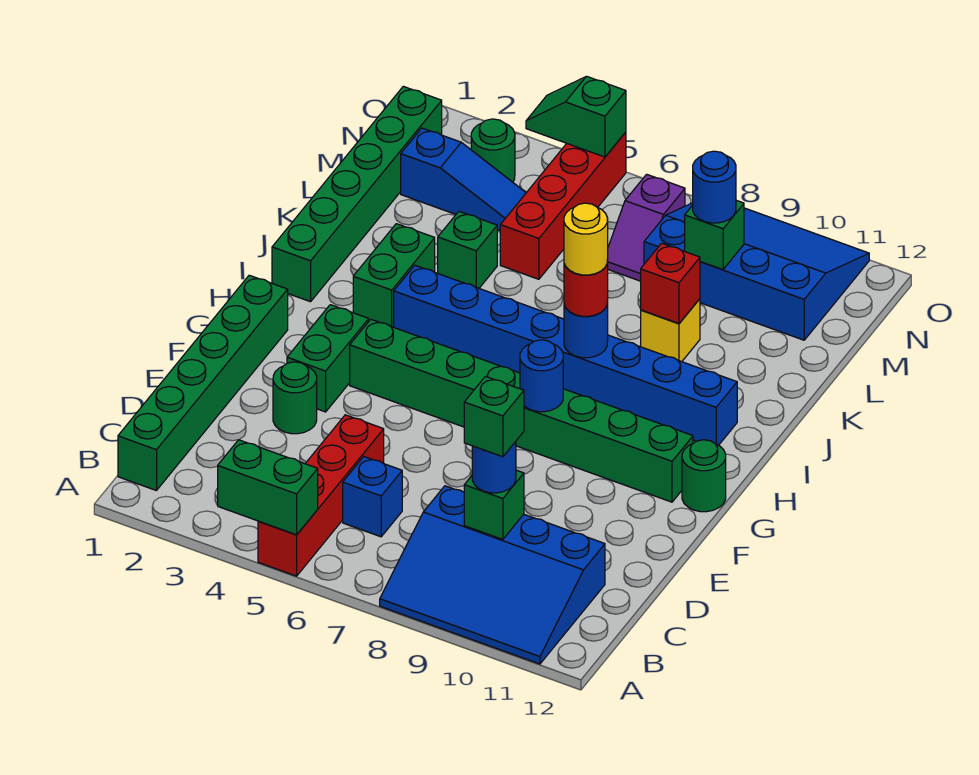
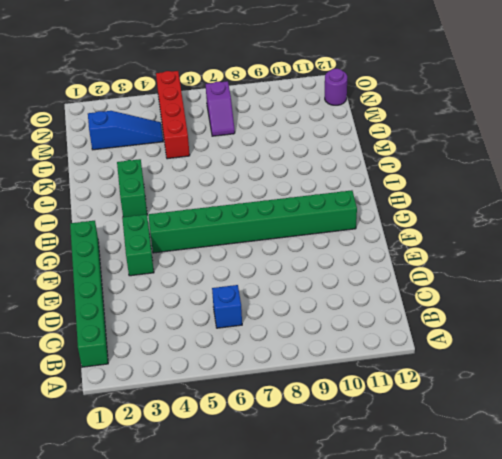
purple 1x1 round brick [325,69,347,105] -> none
none -> red 1x4 brick [258,415,384,576]
none -> blue 3x4 slope [380,486,605,664]
none -> green 1x1 round brick [273,362,317,434]
none -> green 1x1 round brick [682,440,726,512]

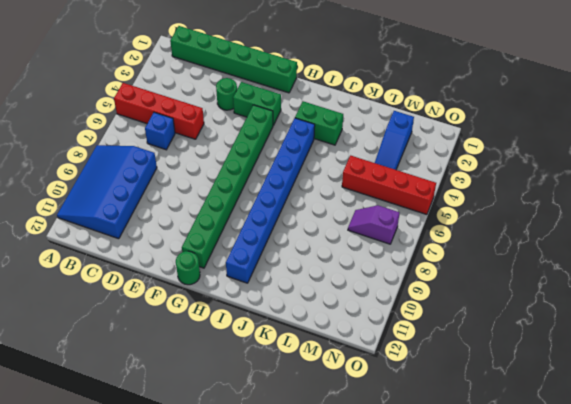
none -> green 1x6 brick [272,86,442,302]
none -> green 1x1 brick [438,212,497,288]
none -> yellow 1x1 brick [641,299,700,362]
none -> blue 3x4 slope [644,203,869,340]

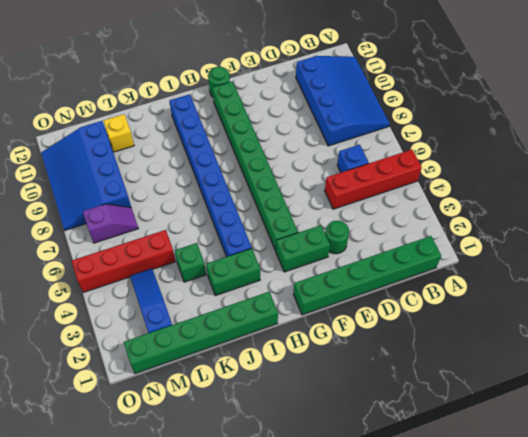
yellow 1x1 brick [104,114,134,152] -> yellow 1x1 brick moved to [641,299,700,362]
none -> green 1x1 round brick [471,119,515,182]
none -> green 1x2 brick [218,440,318,535]
none -> green 1x1 brick [464,470,524,539]
none -> blue 1x1 round brick [520,340,563,412]

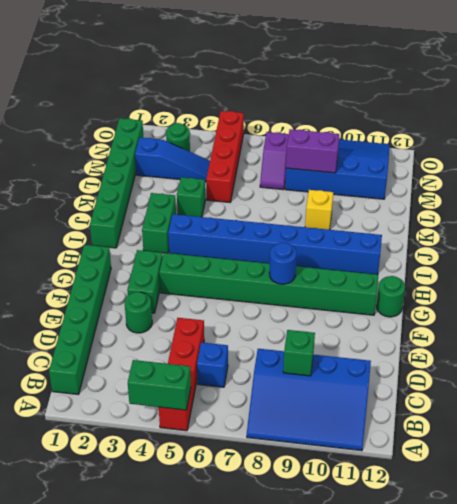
purple 1x2 brick [286,129,339,173] -> green 1x1 brick [685,200,744,270]
none -> blue 1x1 round brick [564,301,608,358]
none -> red 1x1 brick [641,243,700,324]
none -> green 1x2 slope [526,76,626,157]
none -> blue 1x1 round brick [472,442,516,493]

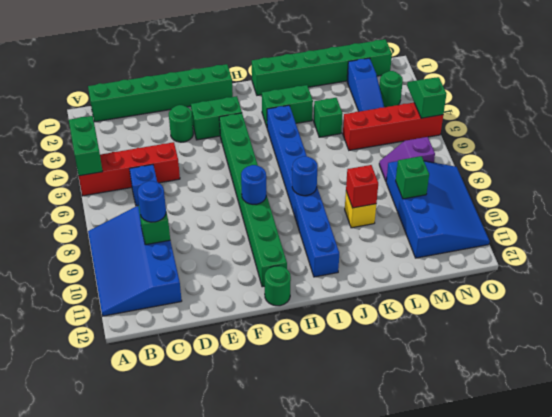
none -> red 1x1 round brick [564,260,608,316]
none -> blue 1x1 round brick [693,151,736,223]
none -> green 1x1 brick [464,377,524,457]
none -> yellow 1x1 round brick [564,203,608,275]

